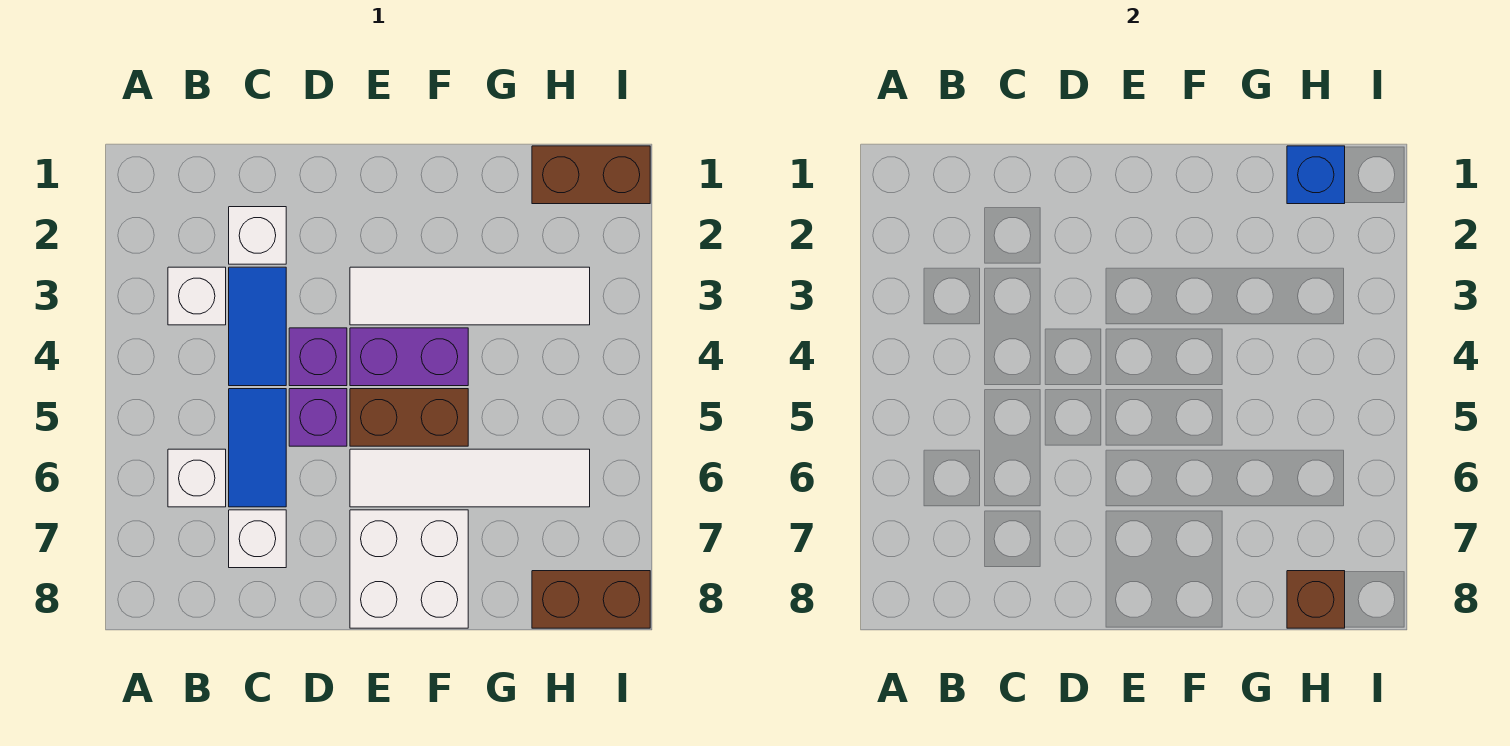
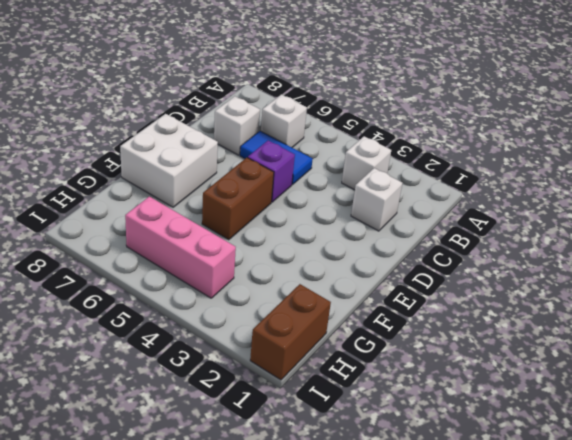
pink 1x3 brick [125,196,236,298] -> white 1x4 tile [350,449,590,507]
none -> blue 1x2 tile [229,267,286,386]
none -> purple 1x1 brick [289,328,347,386]
none -> white 1x4 tile [350,267,590,325]

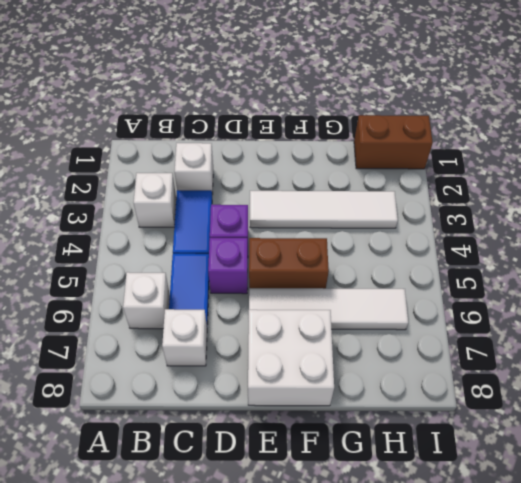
none -> purple 1x2 brick [350,328,468,386]
none -> brown 1x2 brick [532,571,650,628]
none -> blue 1x1 brick [1287,146,1345,204]

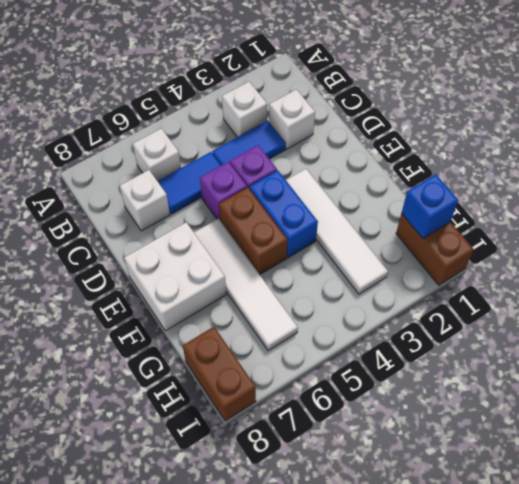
blue 1x2 brick [249,170,318,258] -> purple 1x2 brick [350,328,468,386]
none -> brown 1x1 brick [1287,571,1345,628]

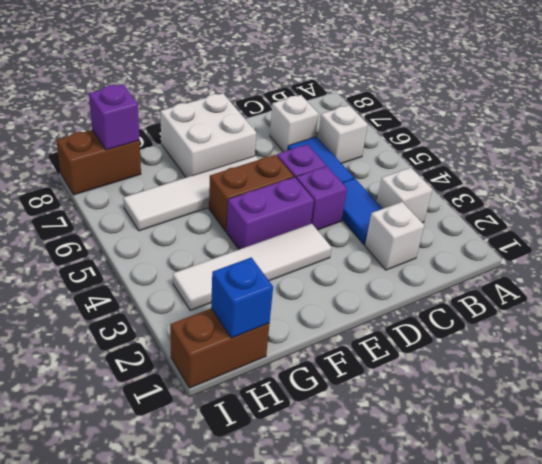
purple 1x1 brick [89,84,139,150] -> brown 1x1 brick [1287,571,1345,628]

